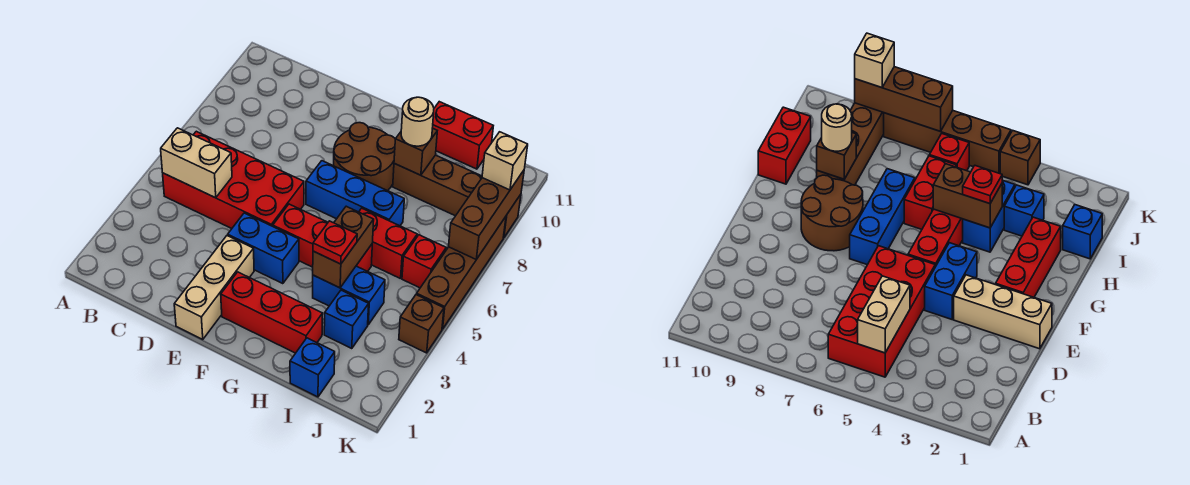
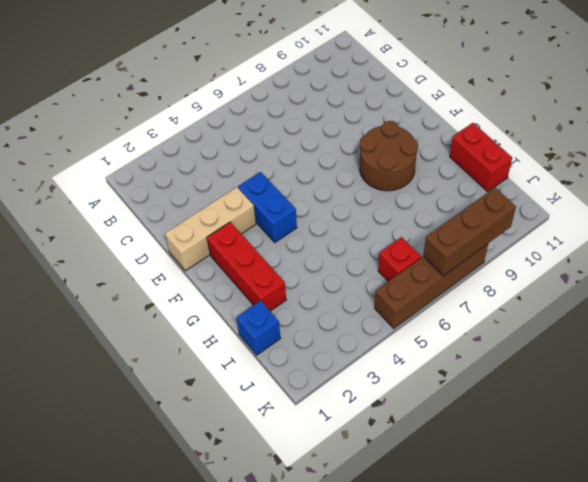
none -> red 2x4 brick [163,131,304,229]
none -> red 1x3 brick [273,204,372,272]
none -> blue 1x3 brick [306,161,404,226]

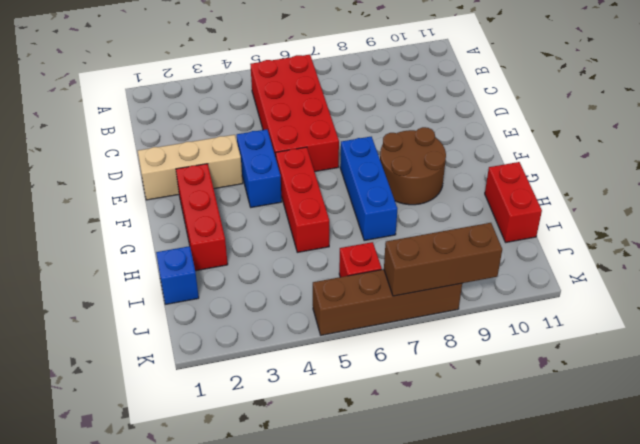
none -> blue 1x2 brick [313,266,385,325]
none -> red 1x2 brick [359,208,417,279]
none -> brown 1x4 brick [393,155,521,238]

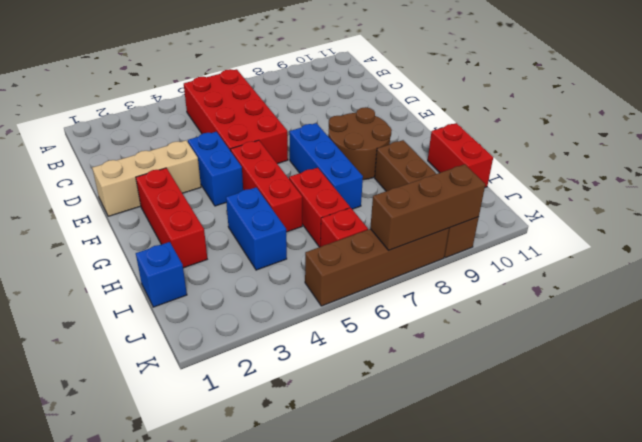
none -> blue 1x1 brick [324,290,369,349]
none -> brown 1x1 brick [399,295,444,353]
none -> tan 1x2 brick [161,128,232,198]

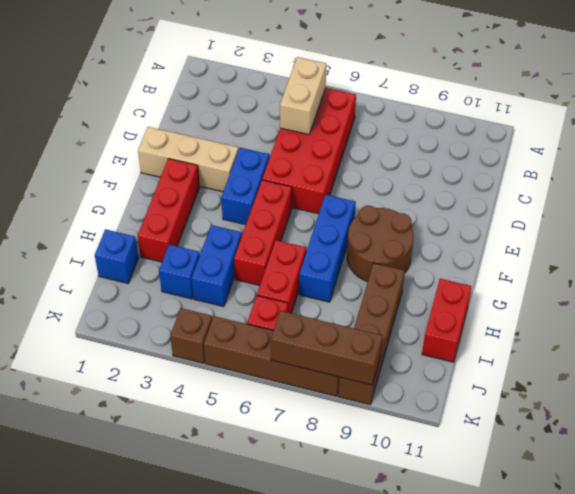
none -> brown 1x2 brick [313,206,374,288]
none -> brown 1x1 brick [394,128,437,175]
none -> red 1x1 plate [313,221,357,264]

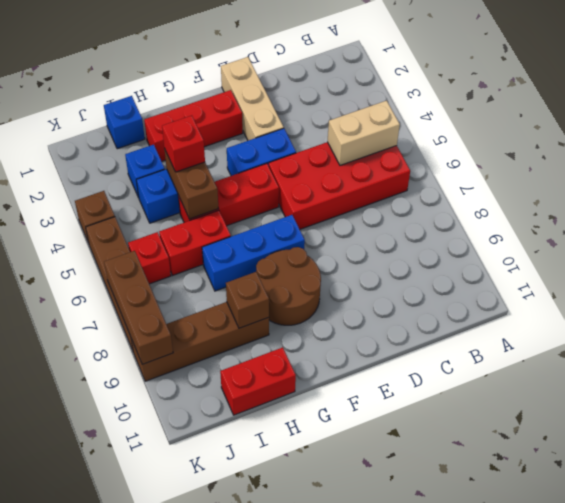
red 1x1 brick [162,116,205,172] -> red 1x1 plate [313,221,357,264]
none -> tan 1x1 round brick [401,97,434,146]
none -> tan 1x1 brick [482,132,528,190]

